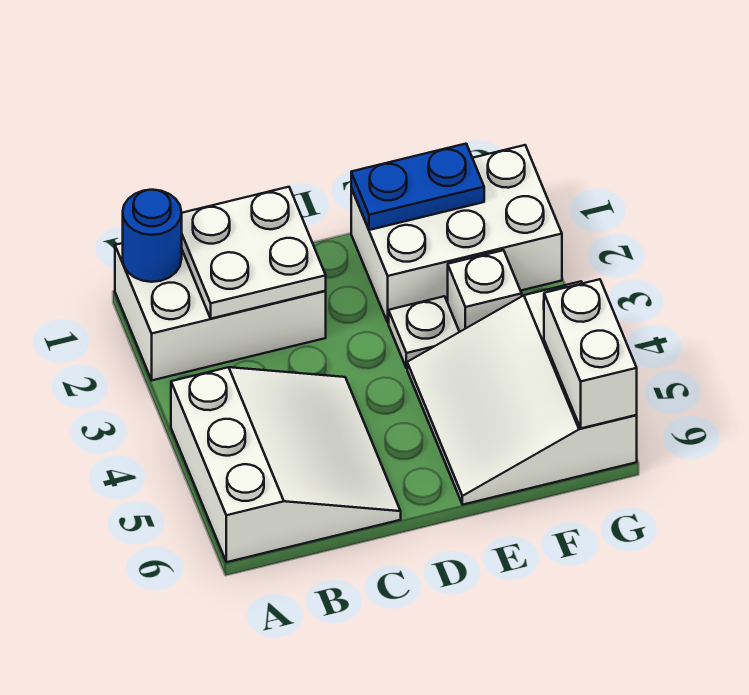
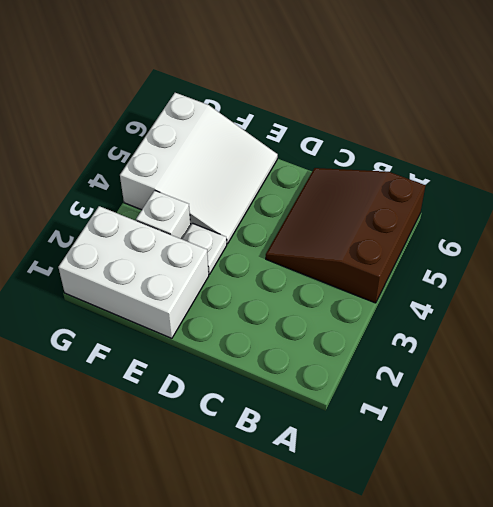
brown 3x3 slope [266,168,426,303] -> white 3x3 slope [171,367,401,562]
none -> white 2x3 brick [115,243,326,380]
none -> blue 1x1 round brick [123,190,182,282]

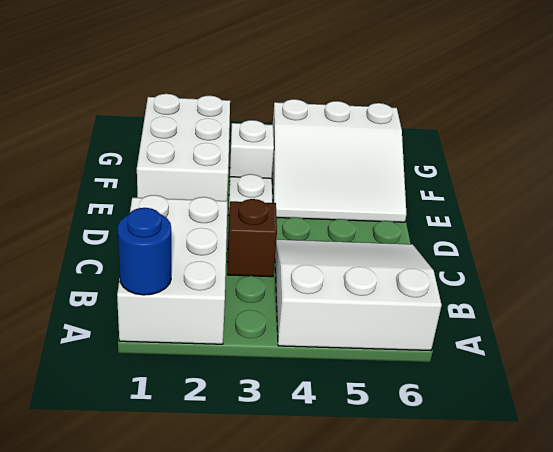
brown 1x1 brick [227,199,277,277] -> none
none -> white 2x2 plate [182,187,326,319]
none -> blue 1x2 plate [351,144,484,230]

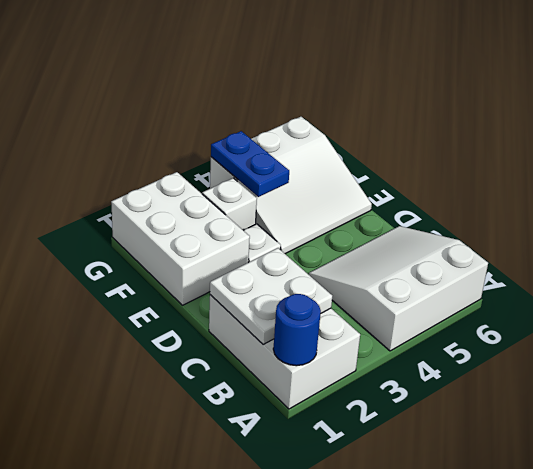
blue 1x2 plate [211,131,289,197] -> blue 1x2 plate moved to [351,144,484,230]
none -> white 1x2 brick [544,279,637,428]

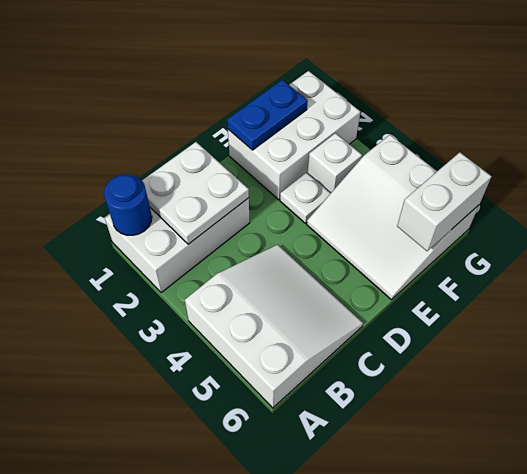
white 1x2 brick [397,152,491,251] -> white 1x2 brick turned to [544,279,637,428]

